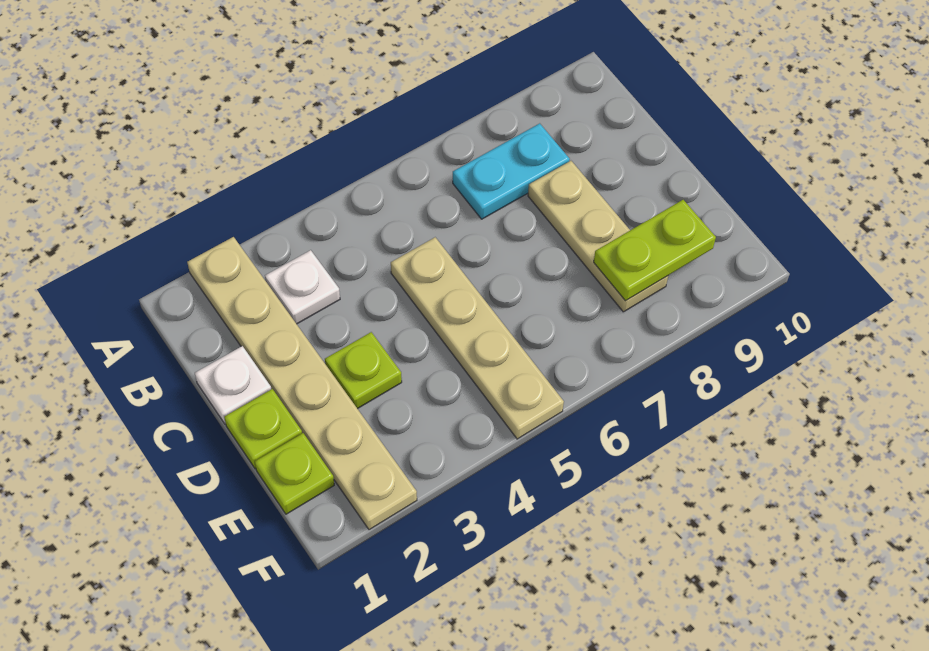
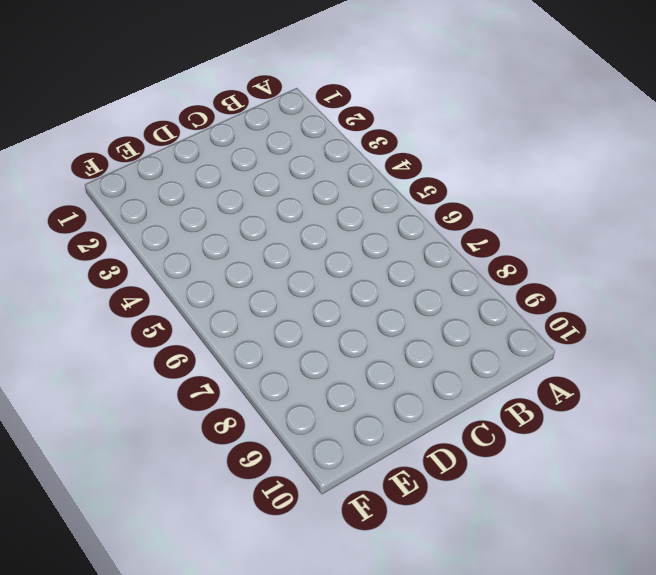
none -> tan 1x6 plate [187,237,417,530]
none -> white 1x1 plate [265,250,340,324]

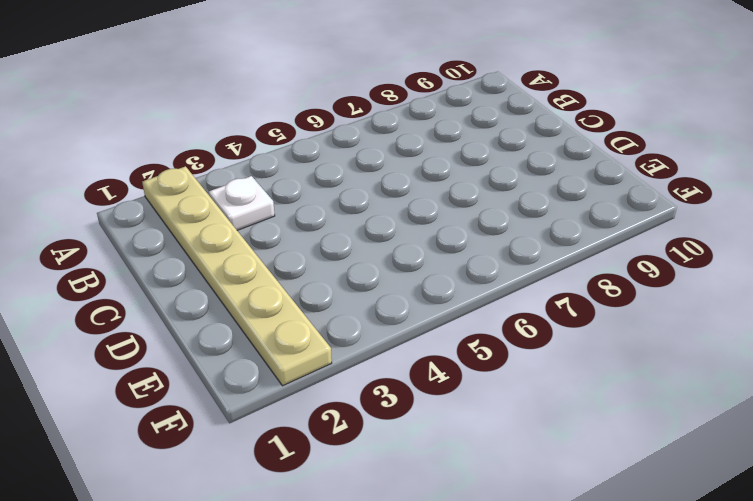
none -> cyan 1x2 plate [453,123,570,219]
none -> white 1x1 plate [195,346,271,424]

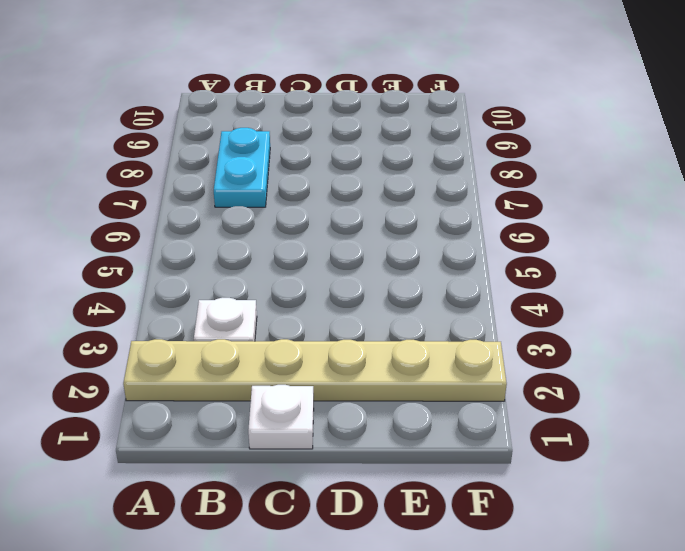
none -> tan 1x4 plate [391,237,564,439]
none -> tan 1x3 plate [528,161,668,312]

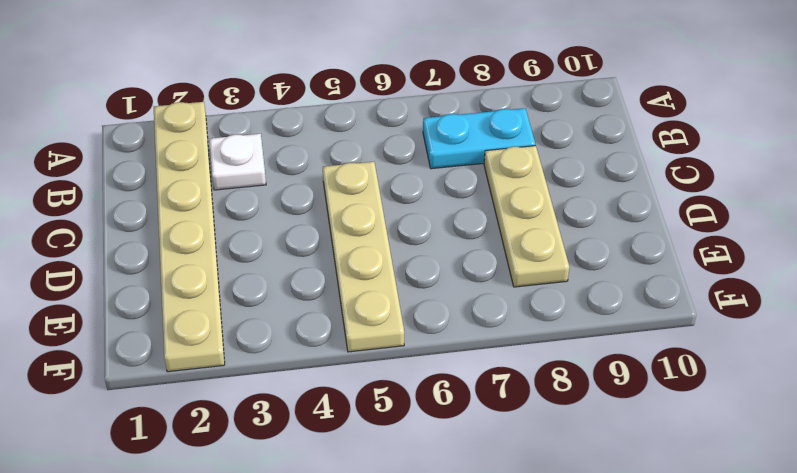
none -> white 1x1 plate [195,346,271,424]
none -> lime 1x1 plate [224,389,302,469]

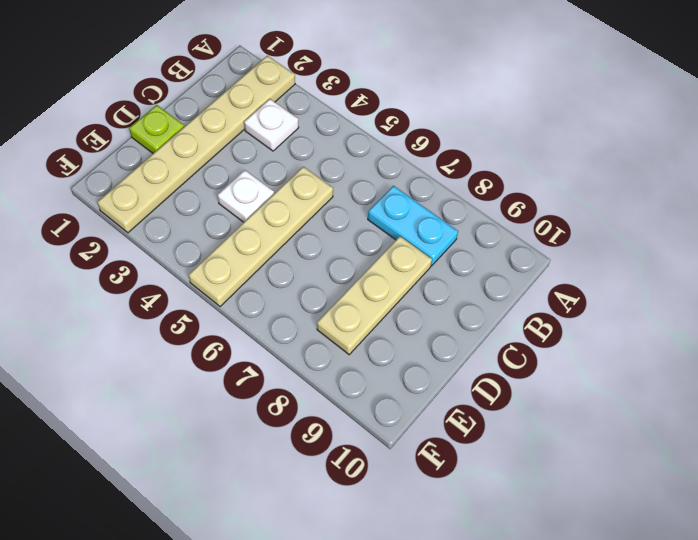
white 1x1 plate [217,170,274,222] -> white 1x1 plate moved to [195,346,271,424]
none -> lime 1x1 plate [325,332,402,409]
none -> lime 1x1 plate [255,433,334,514]

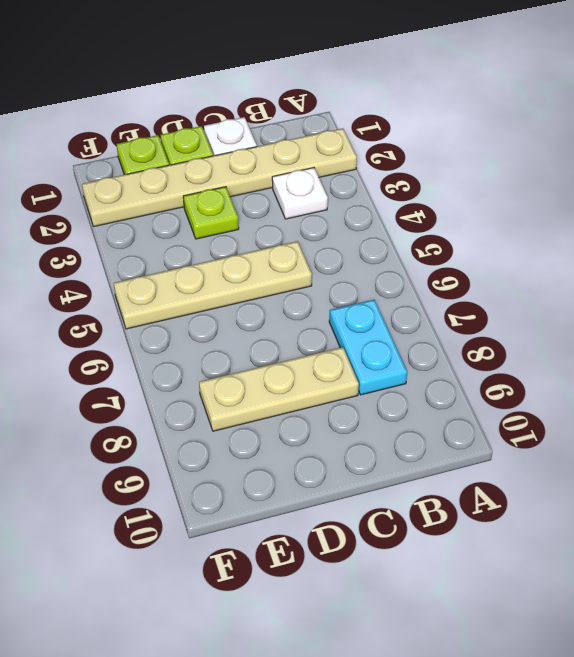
none -> lime 1x2 plate [594,200,716,301]

